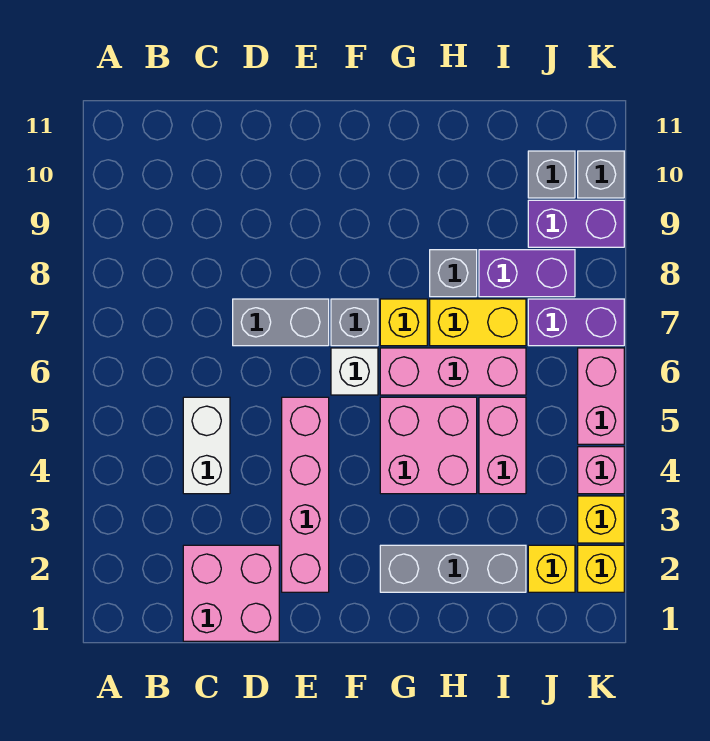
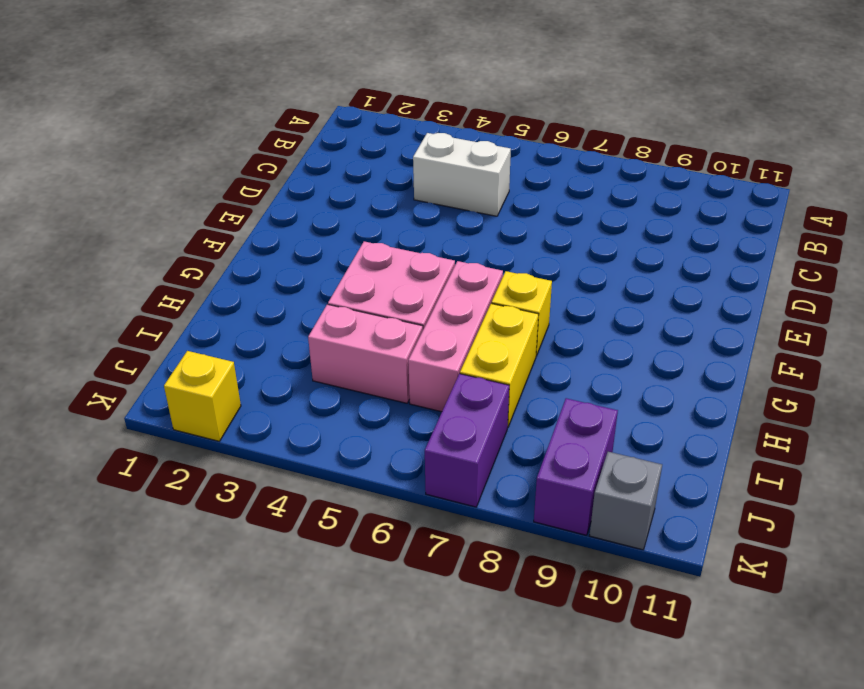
none -> pink 2x2 brick [183,545,279,641]
none -> grey 1x2 brick [233,299,329,346]
none -> pink 1x4 brick [282,397,329,592]

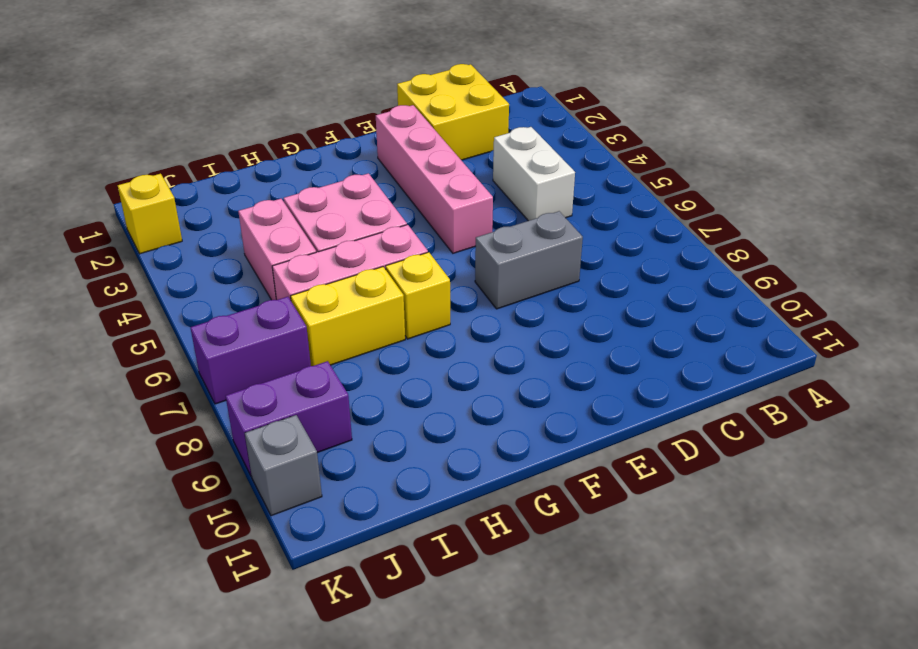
yellow 2x2 brick [397,64,509,160] -> pink 2x2 brick [183,545,279,641]
none -> white 1x1 brick [331,348,378,395]
none -> grey 1x1 brick [331,299,378,346]
none -> grey 1x3 brick [380,545,526,592]

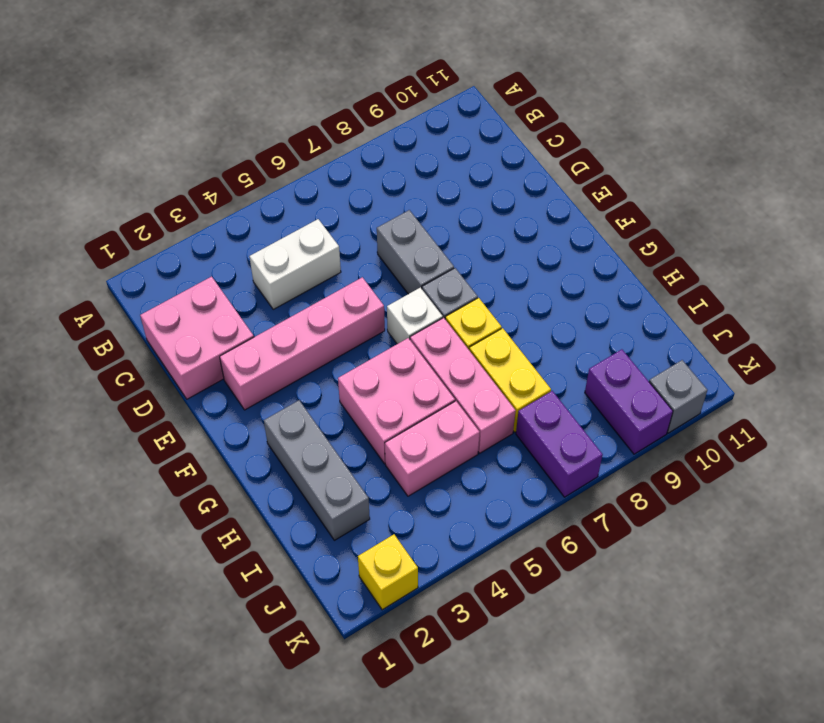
none -> grey 1x1 brick [430,250,477,297]
none -> purple 1x2 brick [479,250,575,297]
none -> yellow 1x1 brick [528,545,575,592]

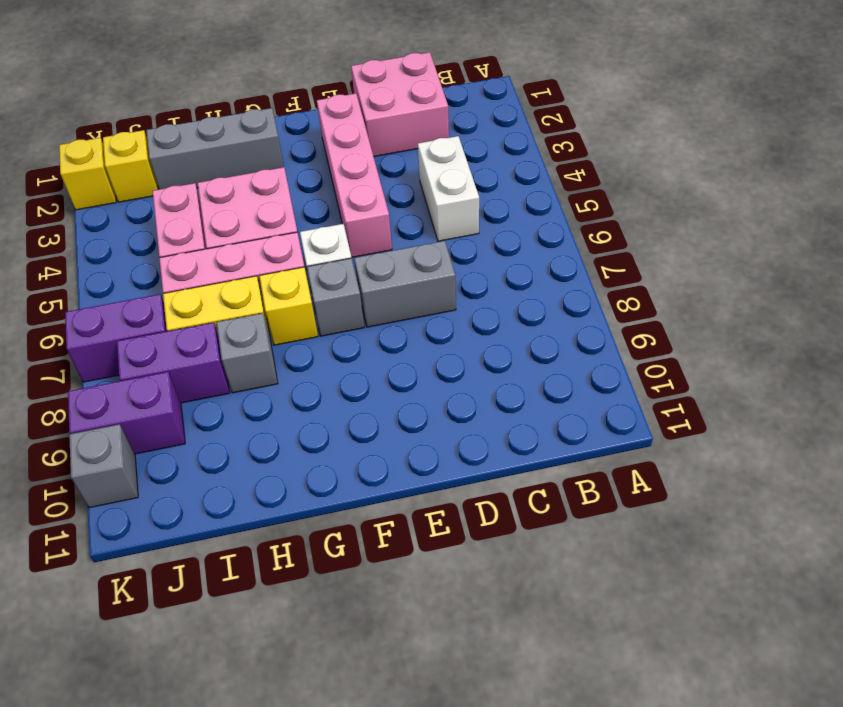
none -> grey 1x1 brick [528,151,575,198]
none -> yellow 1x1 brick [578,496,624,543]
none -> pink 1x1 brick [578,447,624,494]

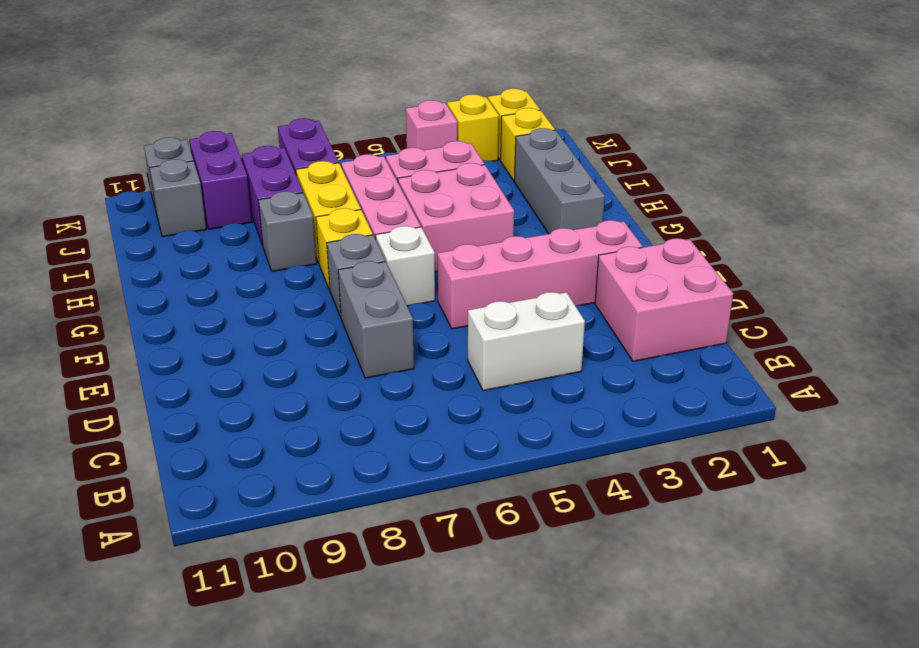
none -> pink 1x2 brick [578,348,624,444]

